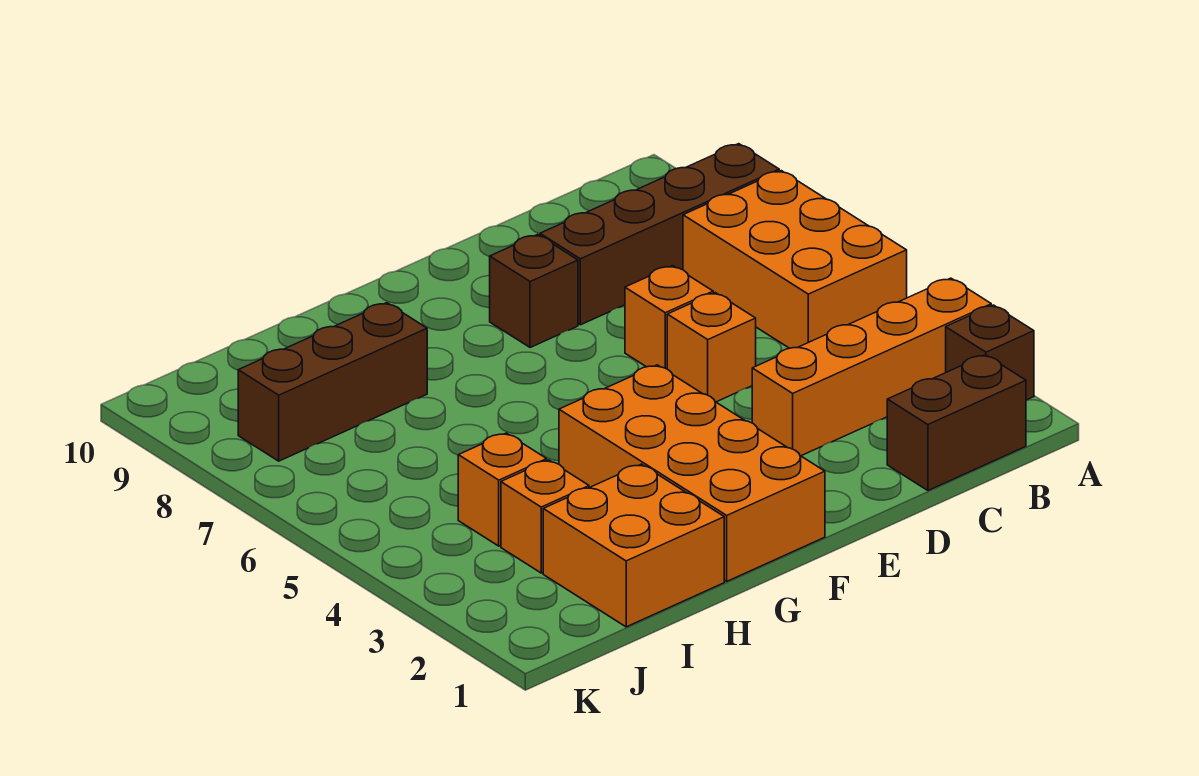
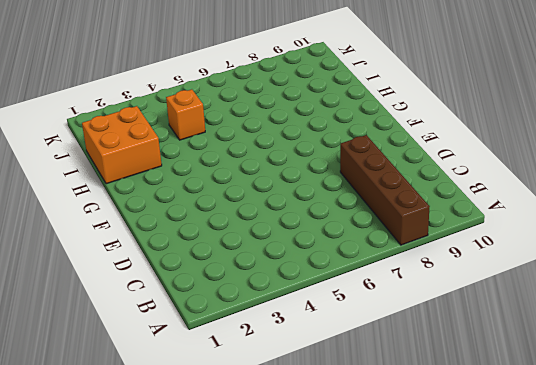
none -> brown 1x1 brick [946,305,1034,400]
none -> orange 1x4 brick [752,278,991,456]
none -> orange 2x3 brick [683,171,907,348]

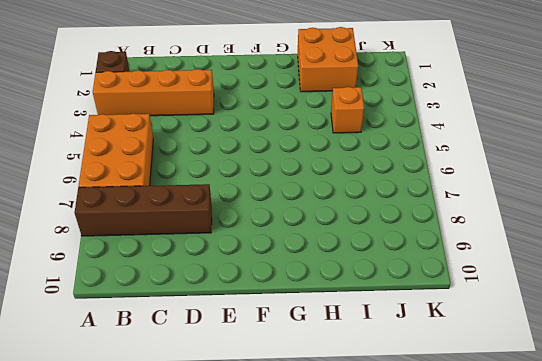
none -> brown 1x2 brick [887,355,1026,490]
none -> orange 1x1 brick [667,293,756,402]
none -> orange 1x1 brick [625,266,713,369]

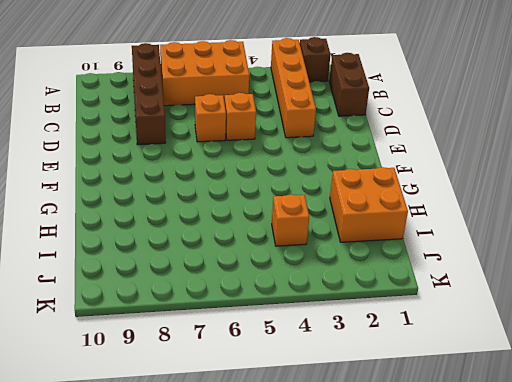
none -> brown 1x1 brick [490,235,578,348]
none -> orange 2x4 brick [559,365,825,581]
none -> brown 1x3 brick [238,303,427,461]

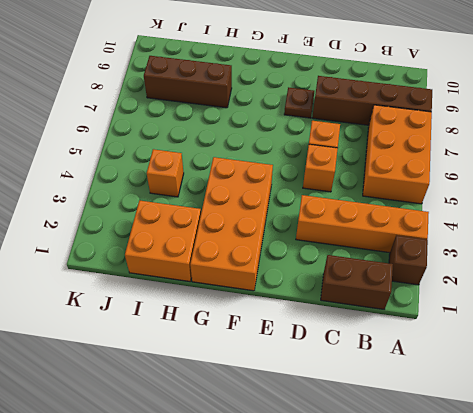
brown 1x1 plate [284,87,314,118] -> brown 1x1 brick [490,235,578,348]
none -> orange 1x1 brick [501,460,589,573]

